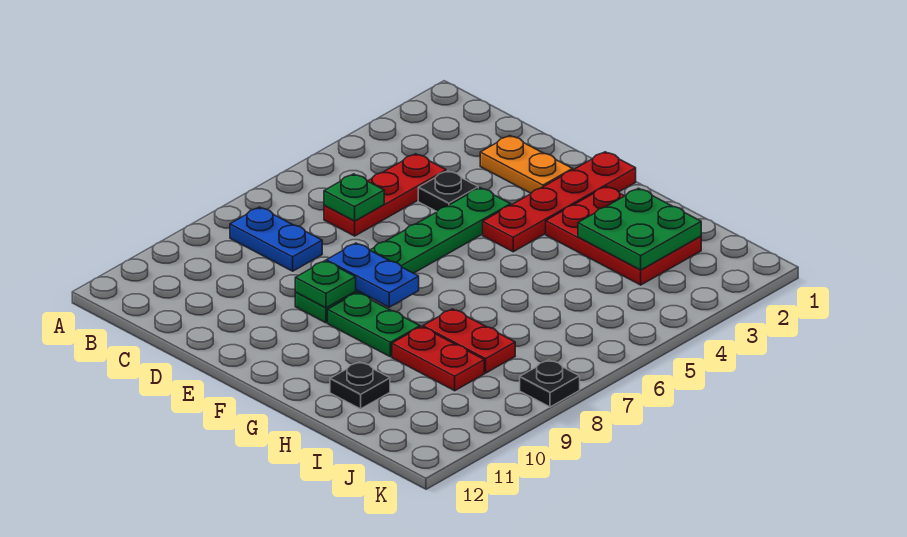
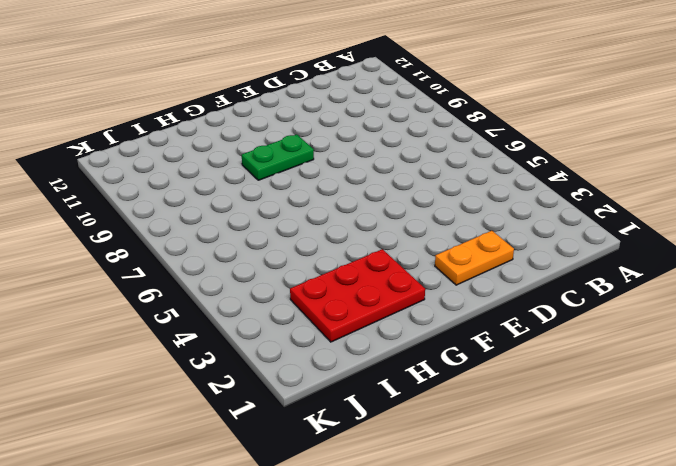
none -> blue 1x2 plate [230,207,322,271]
none -> red 1x3 plate [324,154,446,236]
none -> black 1x1 plate [418,171,478,211]

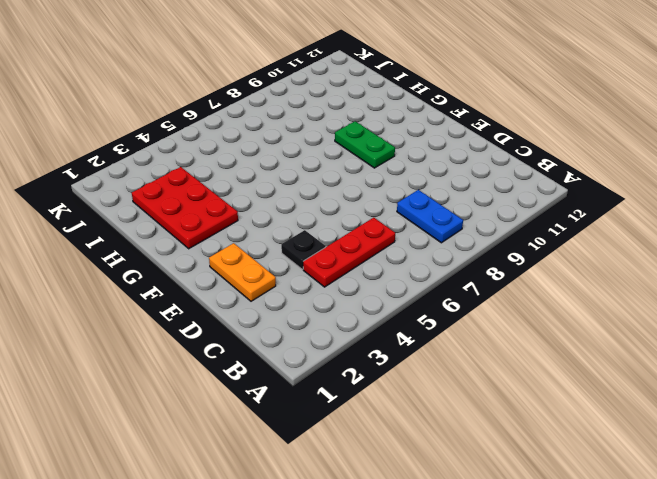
none -> green 1x6 plate [295,188,511,323]
none -> red 1x4 plate [483,152,636,252]
none -> red 1x2 plate [423,309,515,373]

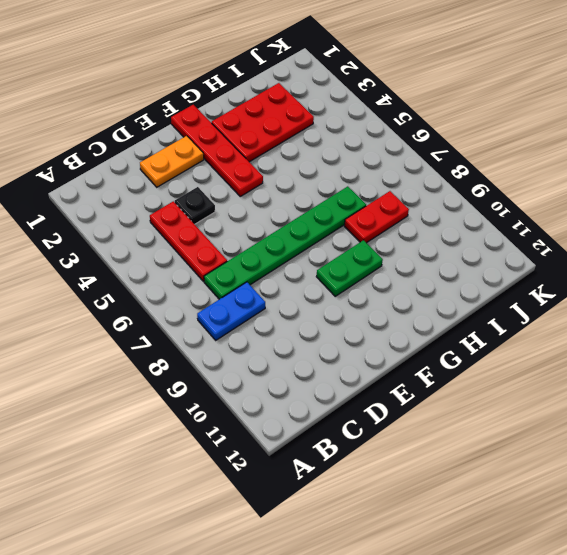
green 1x6 plate [204,186,366,299] -> green 1x6 plate turned to [295,188,511,323]
none -> red 1x2 plate [392,327,484,391]
none -> black 1x1 plate [330,362,390,409]
none -> black 1x1 plate [520,360,580,407]

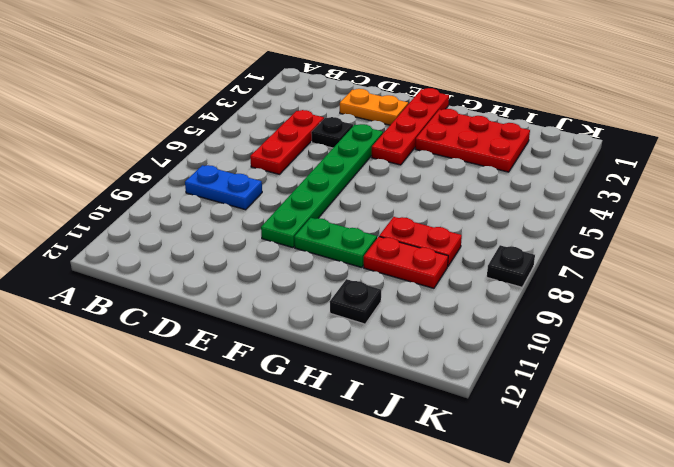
none -> green 1x1 plate [324,174,384,221]
none -> blue 1x2 plate [326,243,419,307]
none -> green 1x1 plate [295,261,356,308]

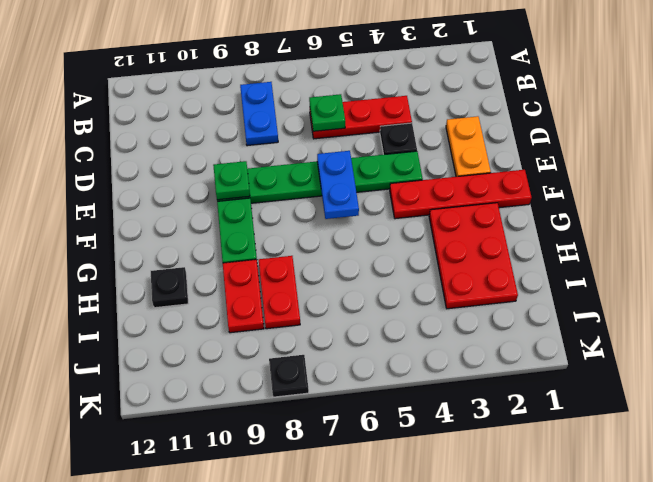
blue 1x2 plate [317,151,359,219] -> blue 1x2 plate moved to [326,243,419,307]
none -> green 2x2 plate [578,188,701,270]

